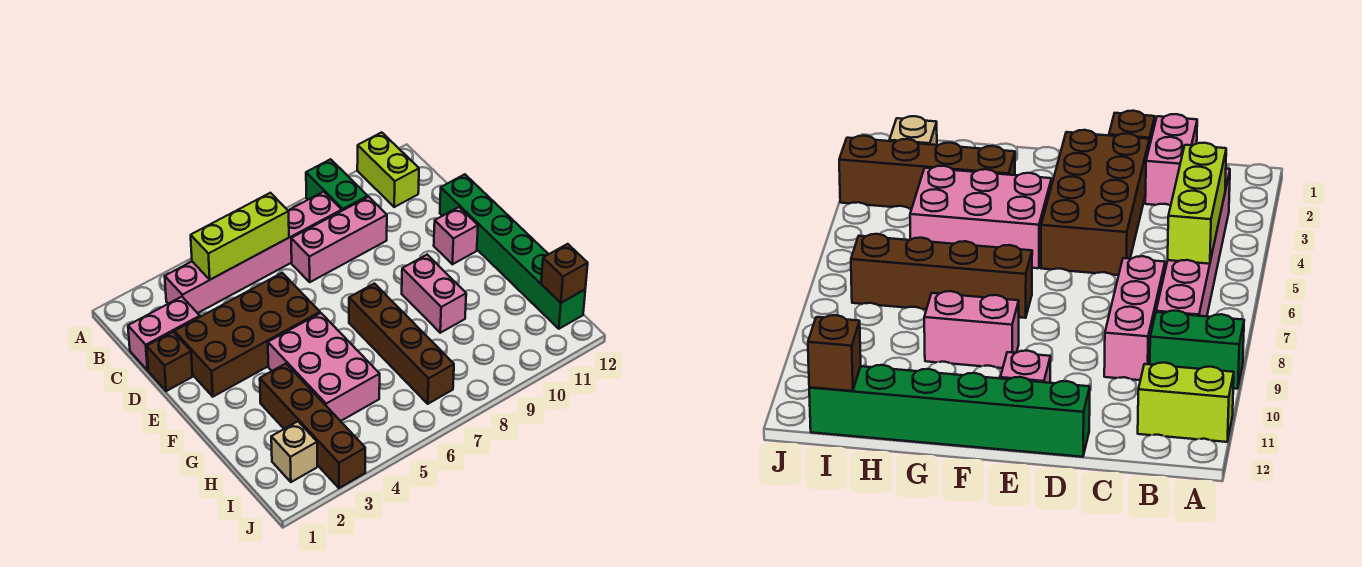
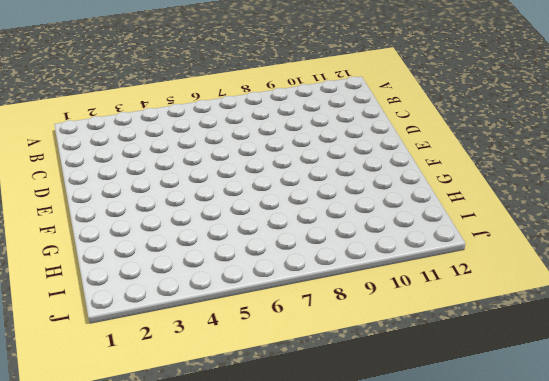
none -> green 1x2 brick [306,159,368,211]
none -> lime 1x2 brick [357,132,419,207]
none -> pink 1x6 brick [165,192,342,313]

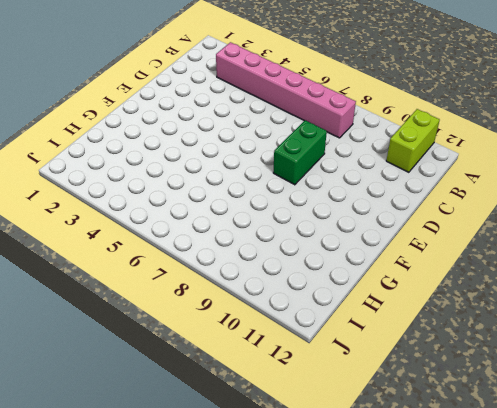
green 1x2 brick [273,120,327,185] -> green 1x2 brick moved to [306,159,368,211]
none -> pink 1x2 brick [128,297,200,370]
none -> pink 1x3 brick [291,197,387,282]
none -> brown 1x1 brick [147,332,193,391]

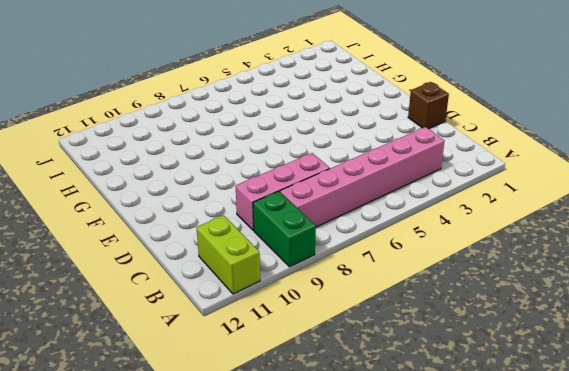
none -> pink 1x2 brick [128,297,200,370]
none -> brown 2x4 brick [174,273,320,397]
none -> green 1x6 brick [440,174,585,329]

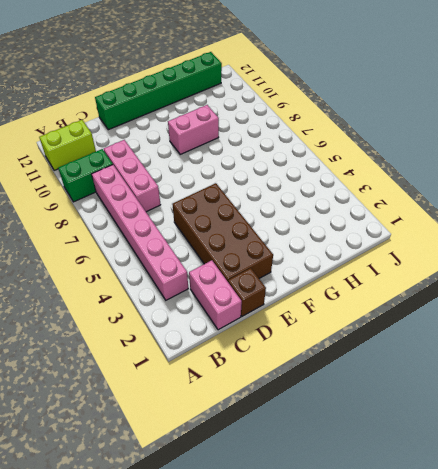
none -> pink 1x1 brick [434,207,478,264]
none -> pink 2x3 brick [268,313,380,421]
none -> brown 1x4 brick [349,284,454,404]

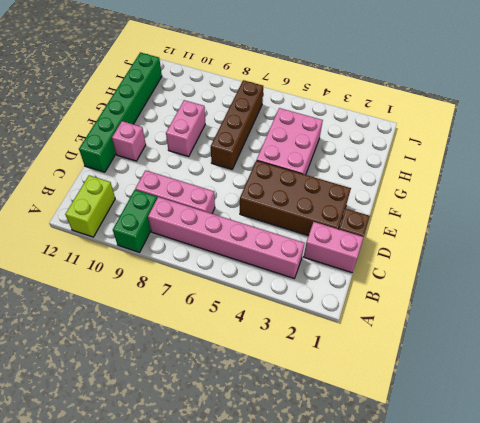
none -> brown 1x4 brick [260,364,365,488]
none -> tan 1x1 brick [271,421,317,482]
none -> lime 1x3 brick [191,193,289,280]

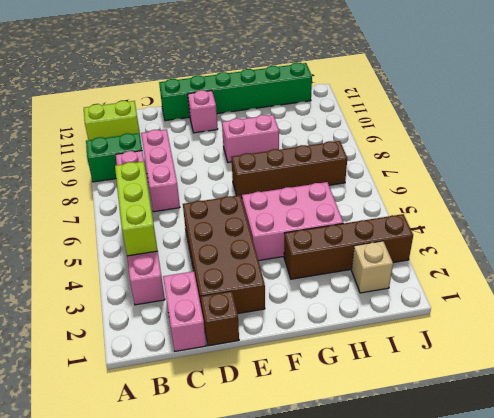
none -> brown 1x1 brick [541,244,588,303]

